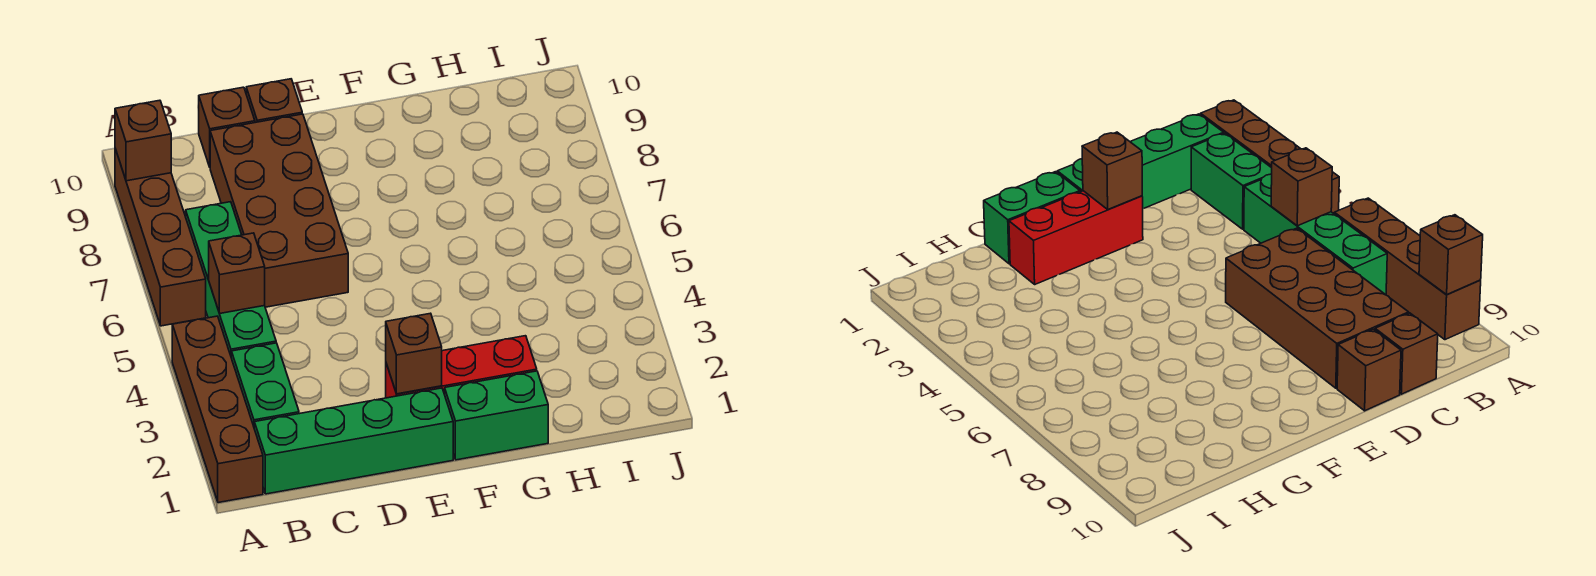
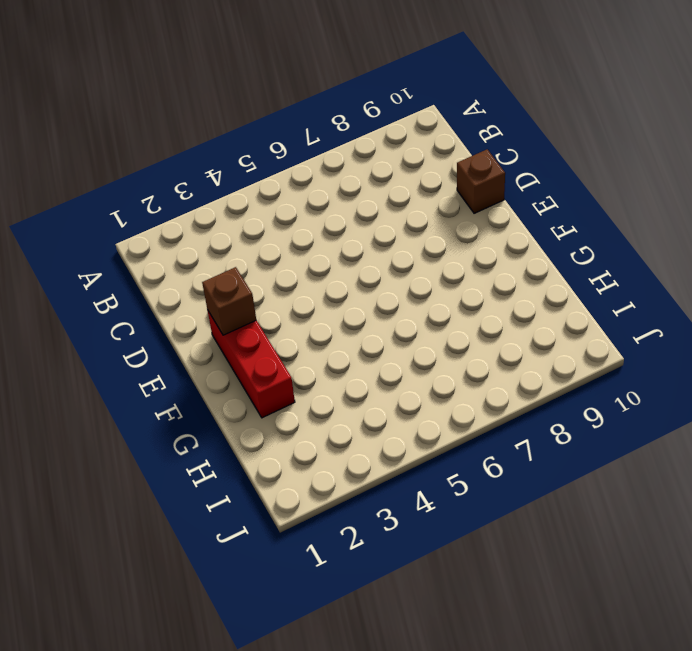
none -> brown 1x4 brick [172,316,263,503]
none -> brown 1x4 brick [115,149,206,326]
none -> green 1x4 brick [254,388,453,494]

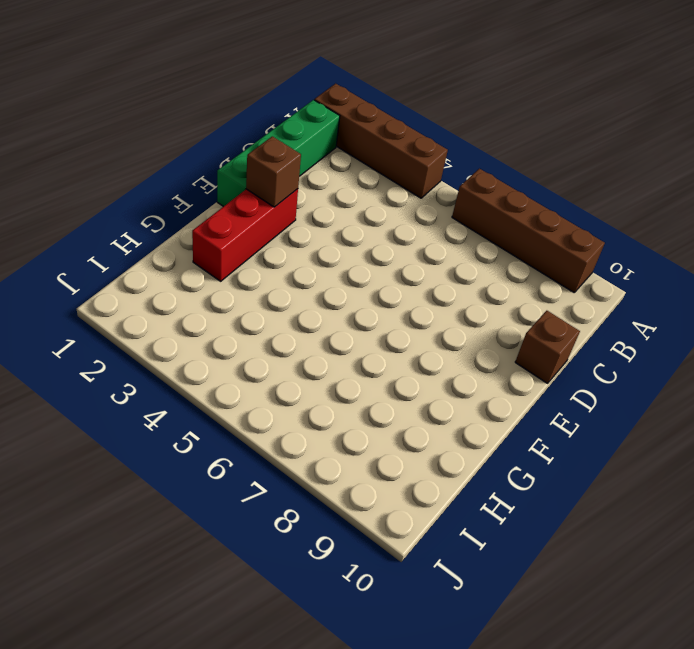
none -> green 1x2 brick [231,343,299,426]
none -> green 1x4 brick [186,202,276,355]
none -> brown 2x4 brick [210,114,348,307]

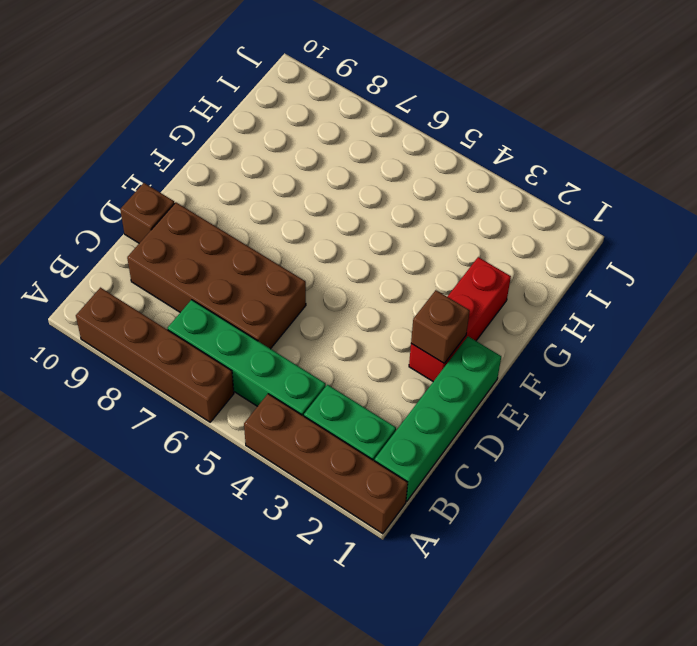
none -> brown 1x1 brick [199,87,255,167]
none -> green 1x2 brick [445,371,548,460]
none -> brown 1x1 brick [115,100,171,181]

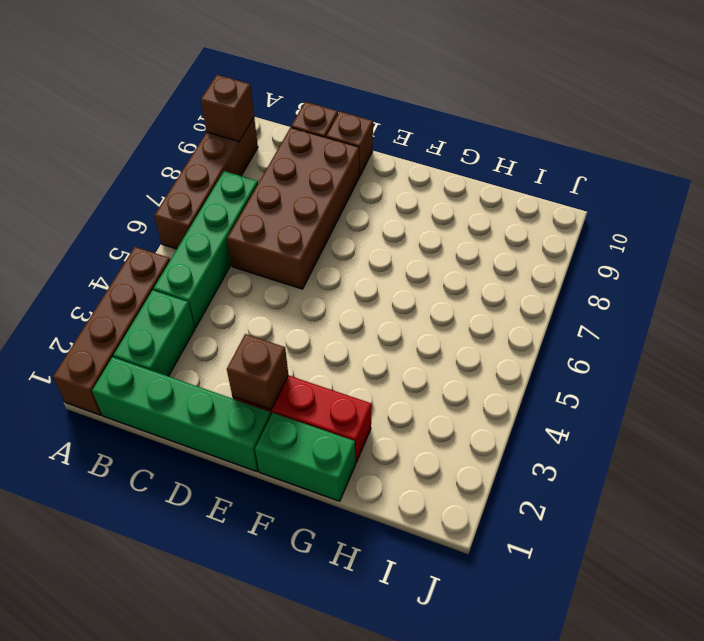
none -> brown 1x1 brick [209,233,265,314]

